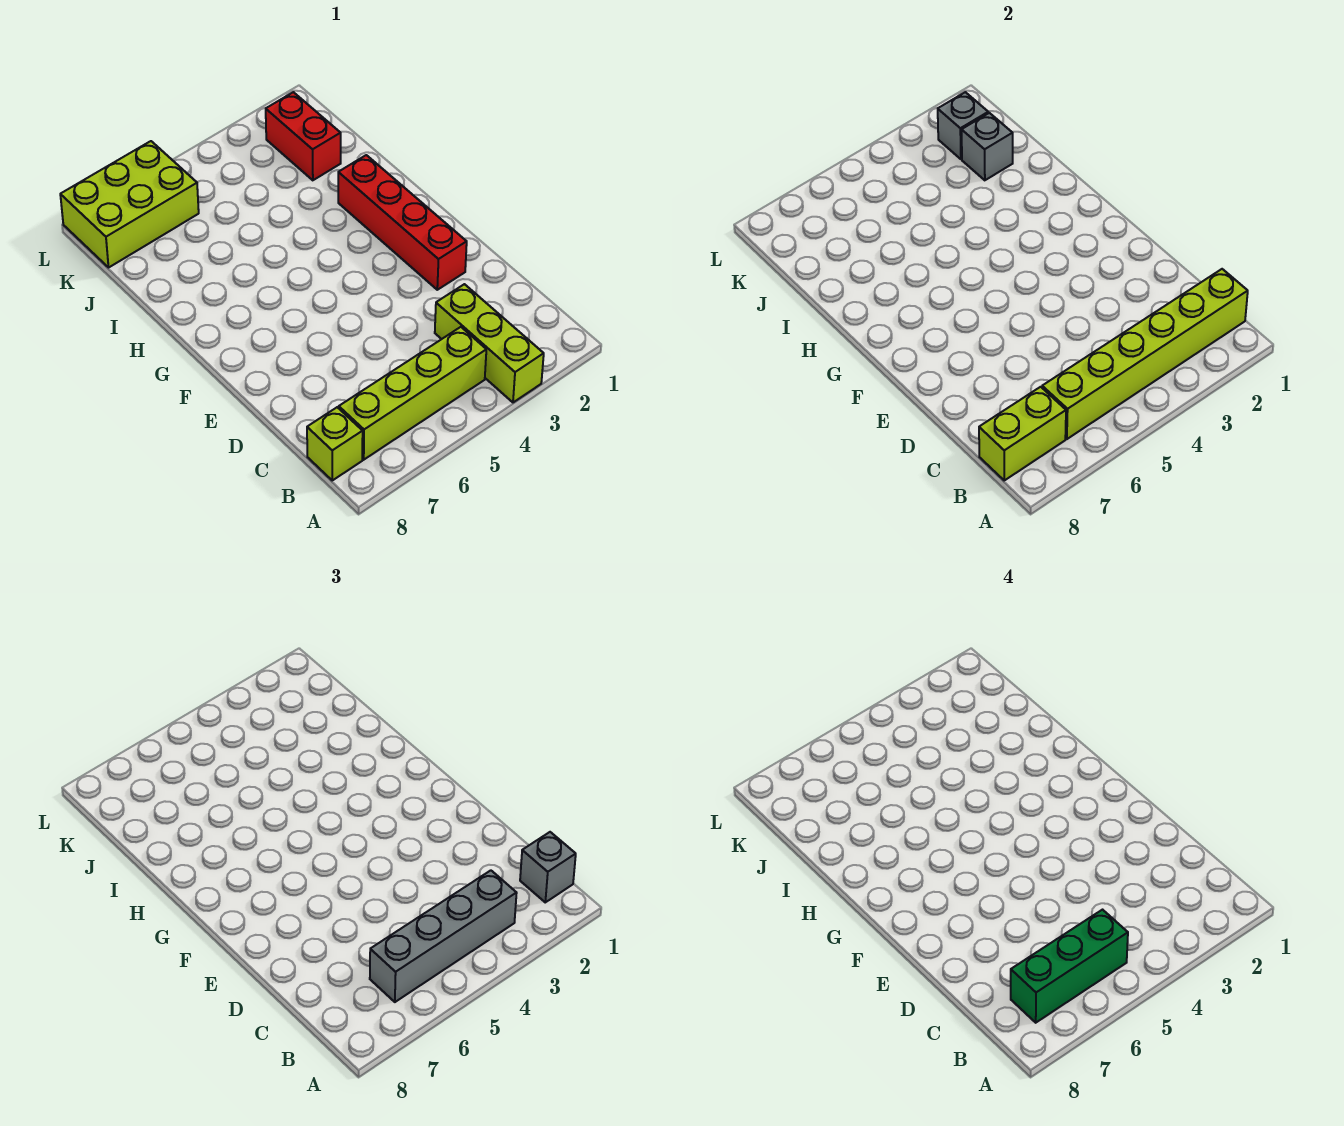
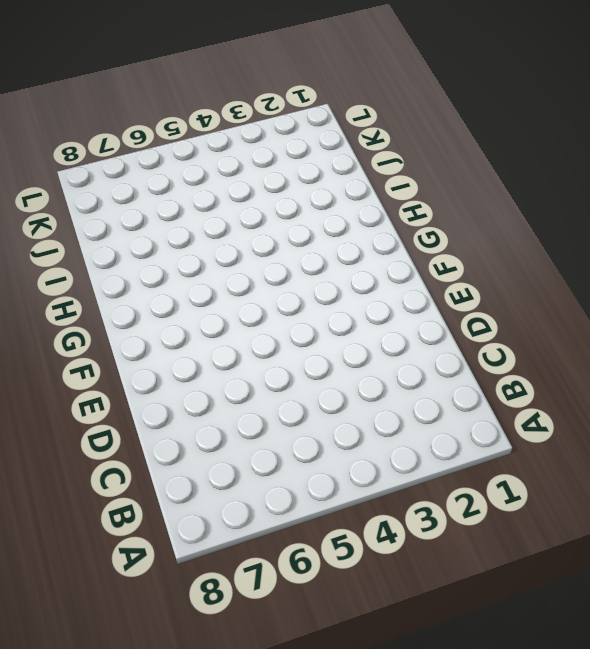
none -> lime 1x3 brick [435,284,544,402]
none -> lime 1x4 brick [339,327,486,460]
none -> lime 1x1 brick [307,407,363,480]

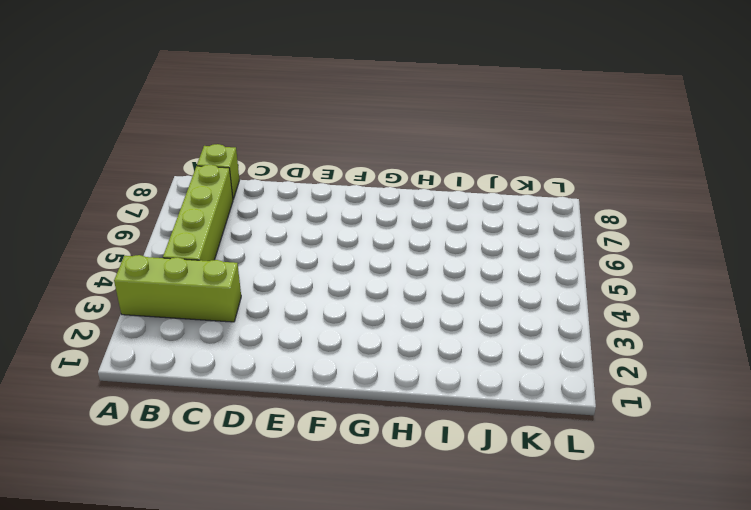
none -> red 1x4 brick [338,155,467,290]
none -> red 1x2 brick [266,92,341,180]
none -> lime 2x3 brick [60,141,199,267]

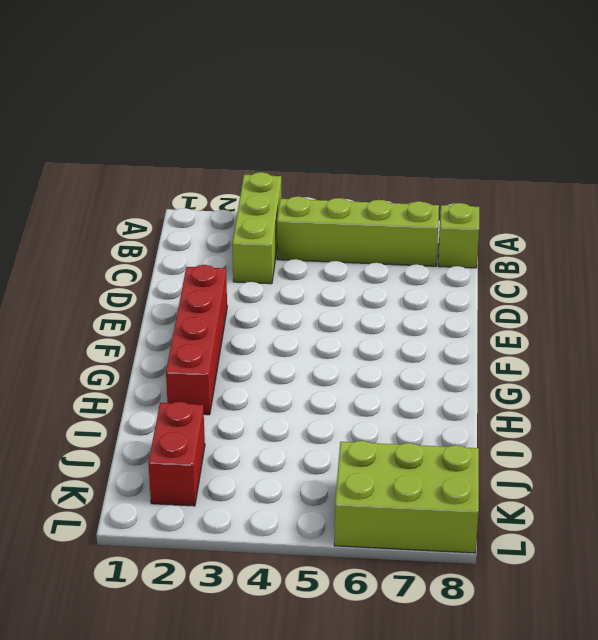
none -> lime 1x6 brick [1042,269,1248,439]
none -> lime 1x2 brick [979,387,1066,480]
none -> grey 1x1 brick [962,113,1013,180]

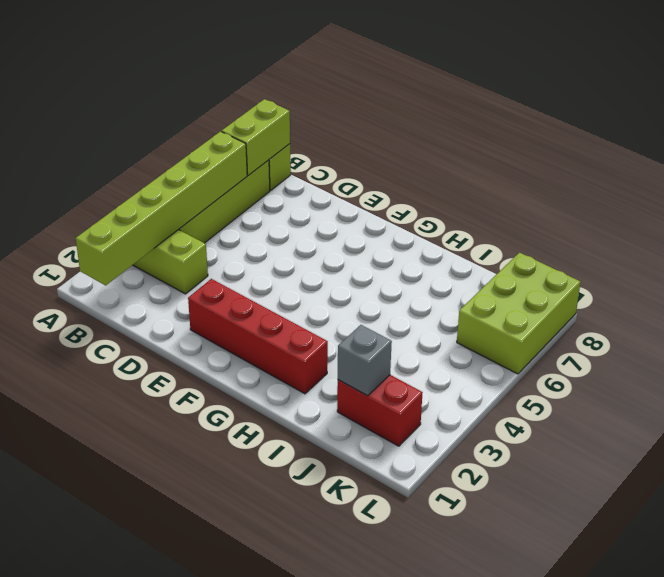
none -> grey 1x1 brick [938,92,988,159]
none -> grey 1x1 brick [520,832,576,902]
none -> grey 1x4 brick [370,870,517,1002]

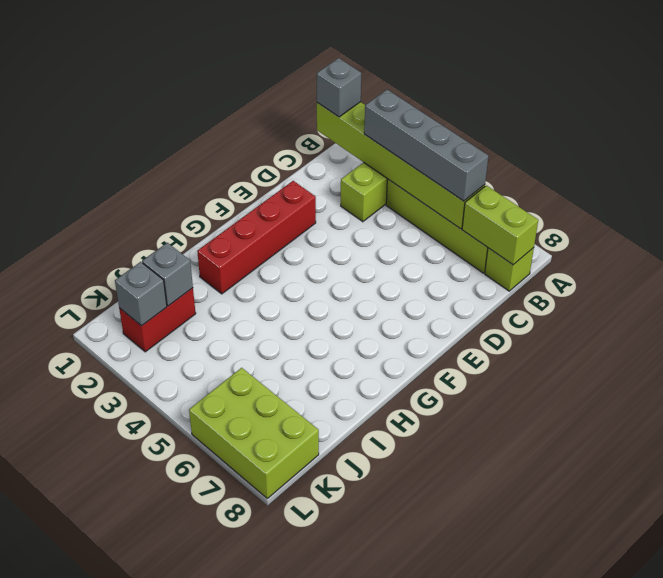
none -> green 1x3 brick [1011,910,1128,1023]

